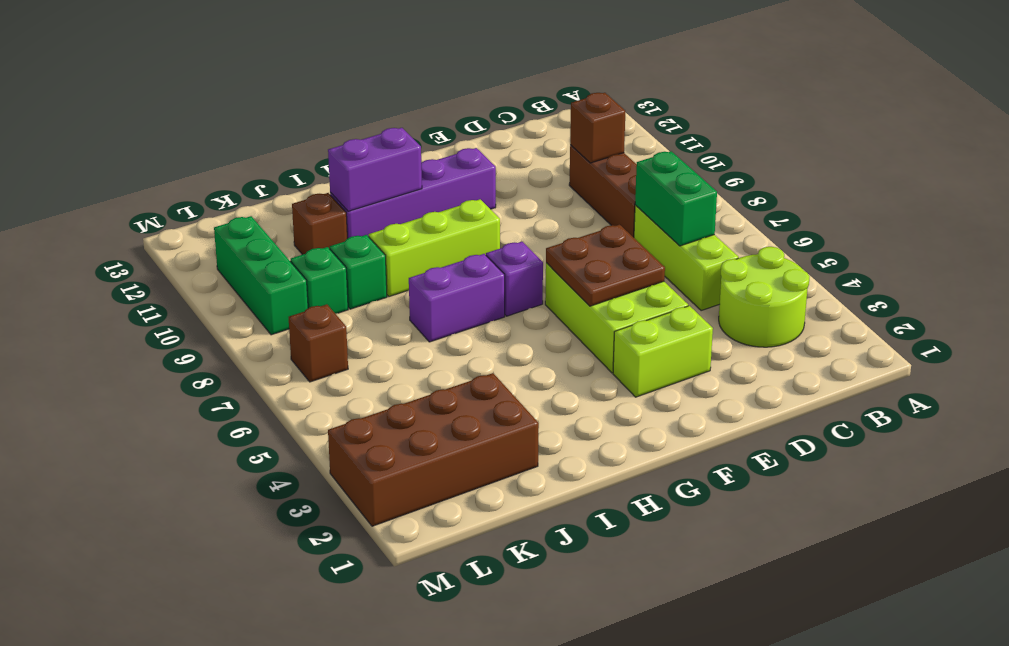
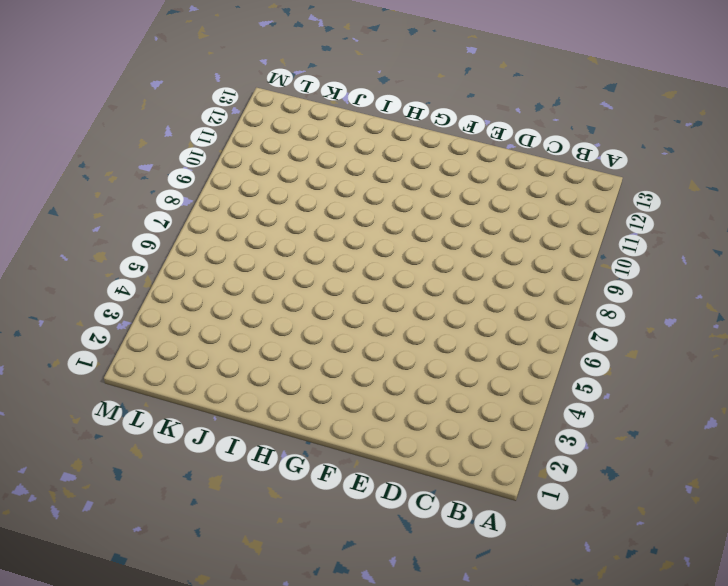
none -> lime 2x2 round brick [719,247,810,347]
none -> lime 1x3 brick [634,205,739,311]
none -> brown 1x3 brick [569,145,637,237]

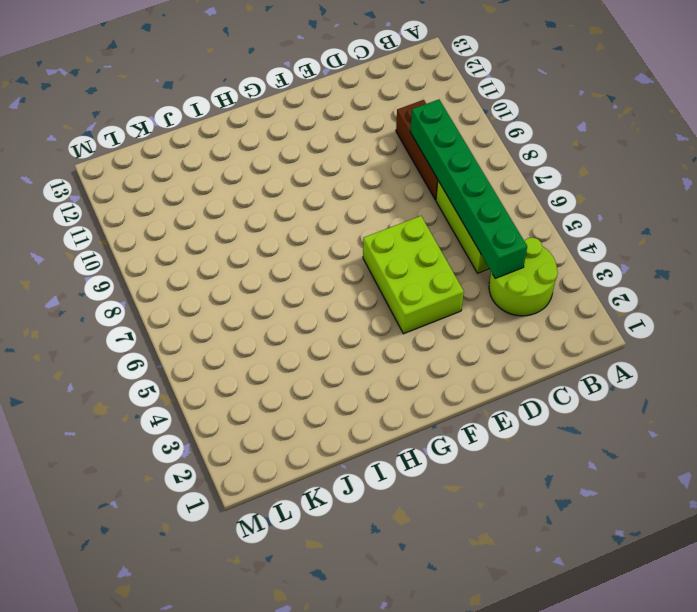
green 1x6 brick [410,100,527,278] -> green 1x2 brick [635,151,717,246]
none -> lime 1x2 brick [613,306,713,397]
none -> purple 1x4 brick [330,148,496,239]
none -> purple 1x1 brick [486,242,543,316]

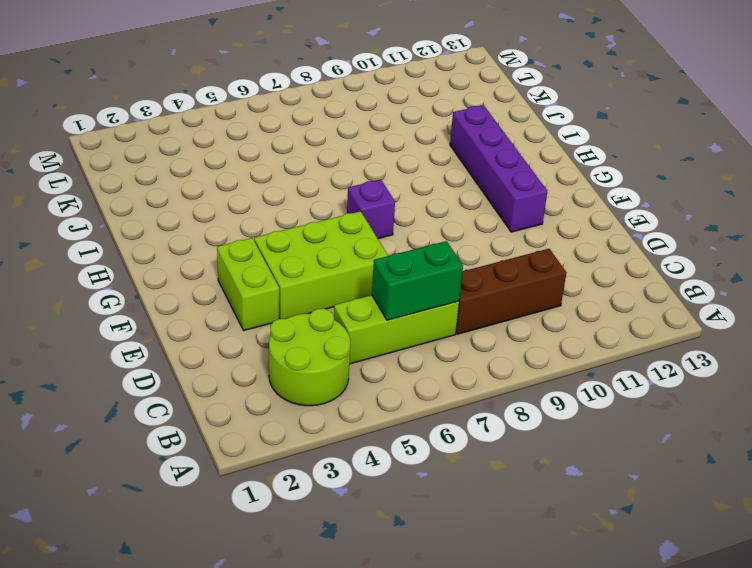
none -> lime 1x3 brick [368,199,500,297]
none -> purple 1x2 brick [409,254,505,342]
none -> brown 2x4 brick [328,373,539,526]

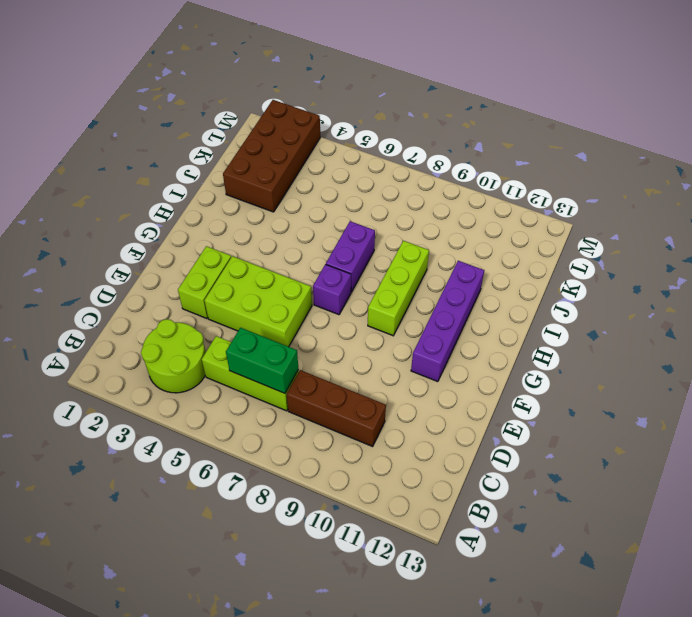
none -> green 1x1 brick [330,235,387,309]
none -> brown 1x1 brick [292,193,347,255]
none -> green 1x1 brick [290,247,348,314]

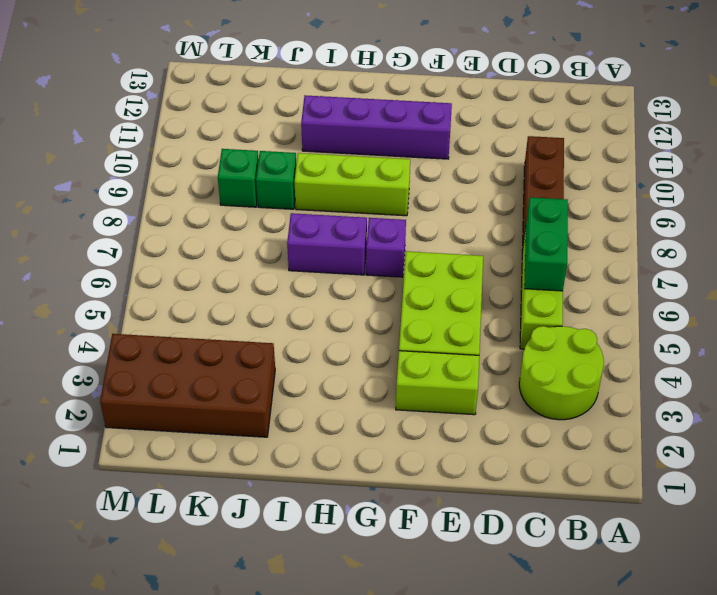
none -> brown 1x1 brick [292,193,347,255]
none -> brown 1x1 brick [289,304,348,382]
none -> green 1x3 brick [214,216,308,335]

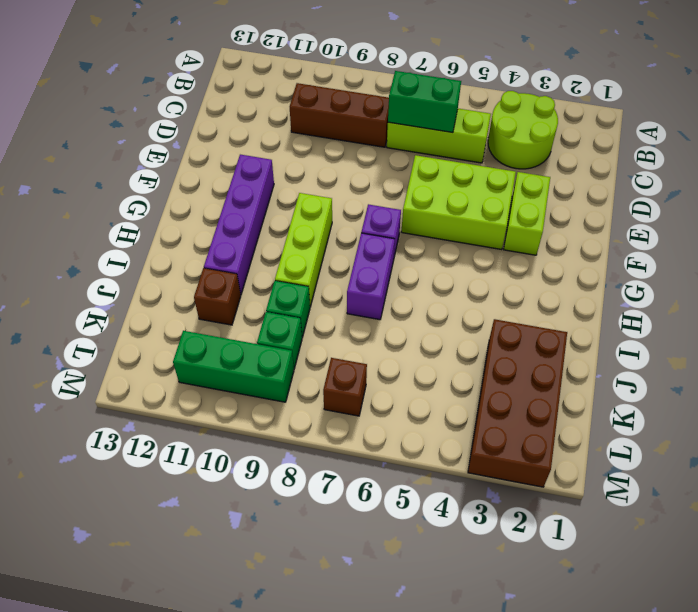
none -> brown 1x1 brick [570,93,625,163]
none -> brown 2x2 plate [546,225,665,306]
none -> purple 1x2 brick [328,128,422,211]

